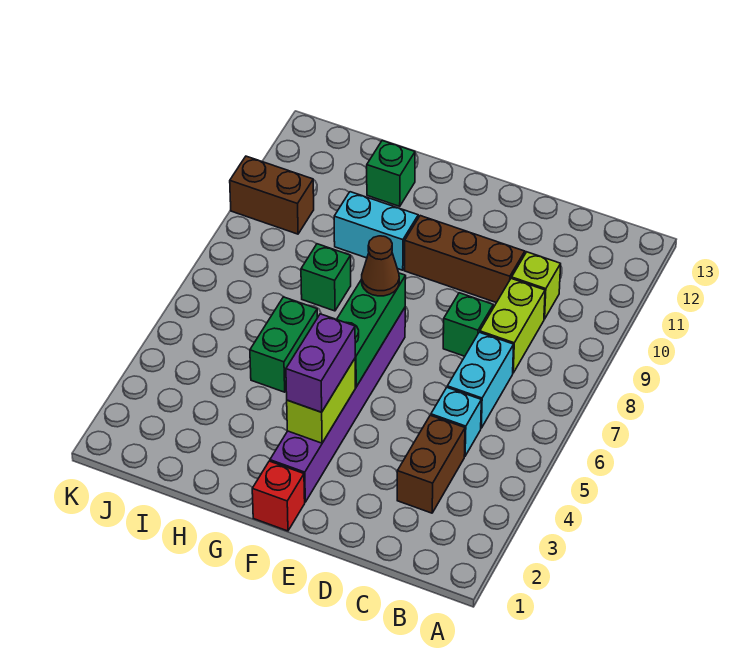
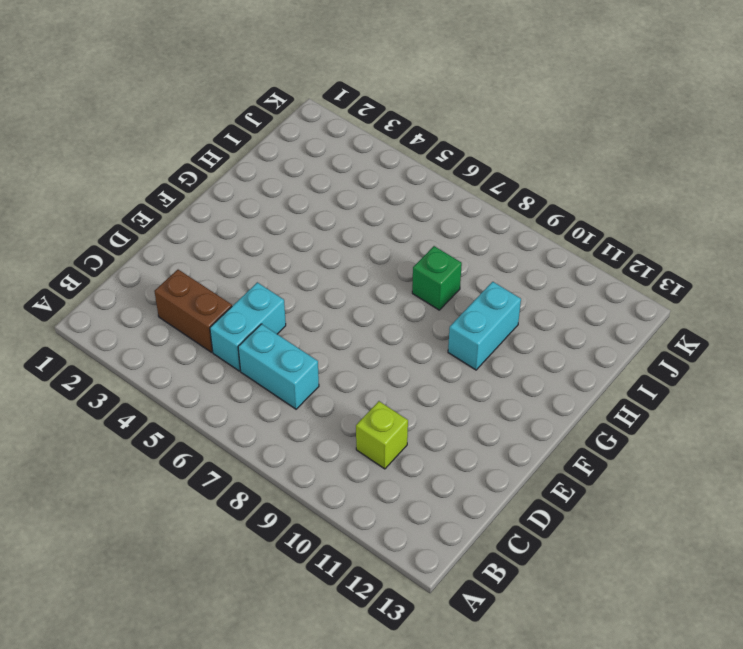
cyan 1x2 brick [210,282,286,371] -> cyan 1x1 brick [431,388,481,456]
none -> lime 1x2 brick [480,278,545,373]
none -> green 1x1 brick [443,293,493,356]
none -> brown 1x3 brick [404,216,525,303]

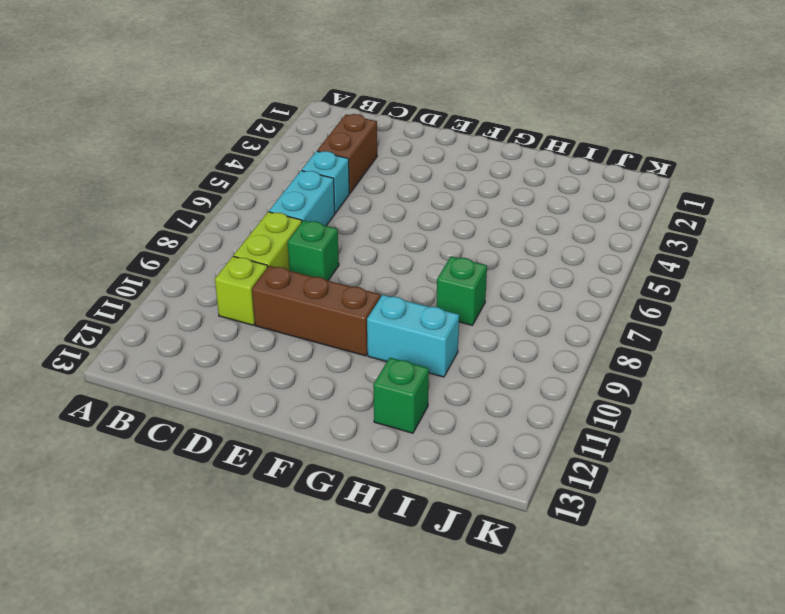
none -> red 1x1 brick [252,461,305,531]
none -> purple 1x6 brick [270,308,405,502]
none -> green 1x2 brick [250,297,317,392]

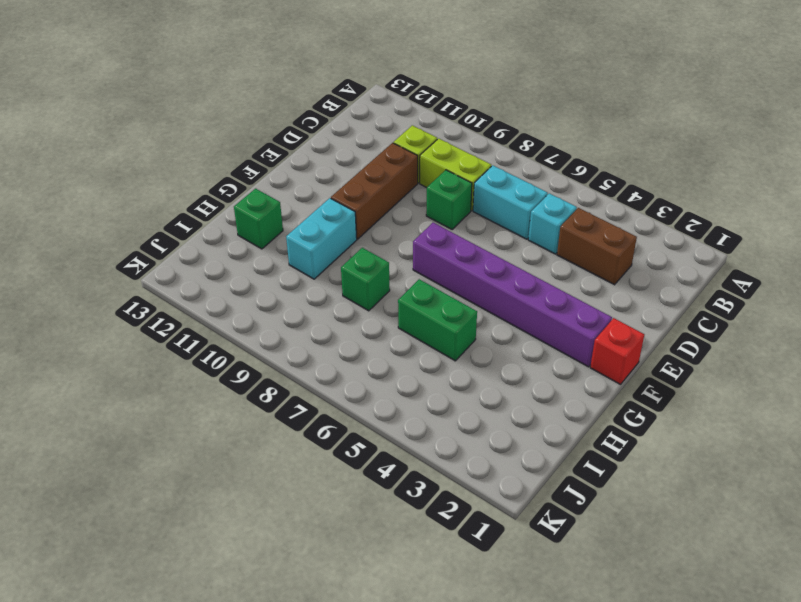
none -> brown 1x2 brick [230,156,314,234]
none -> lime 1x2 brick [287,359,355,443]
none -> green 1x3 brick [337,273,406,387]

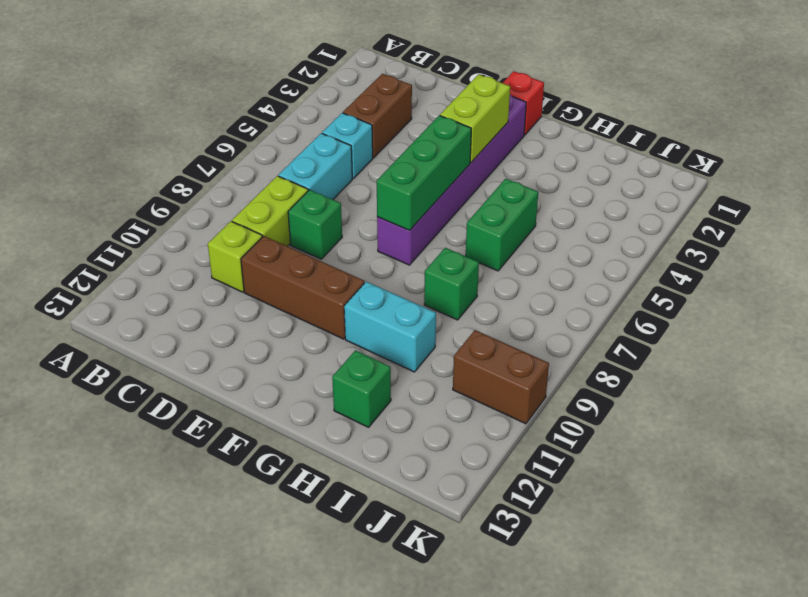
none -> purple 1x2 brick [286,314,355,412]
none -> brown 1x1 cone [362,236,399,296]

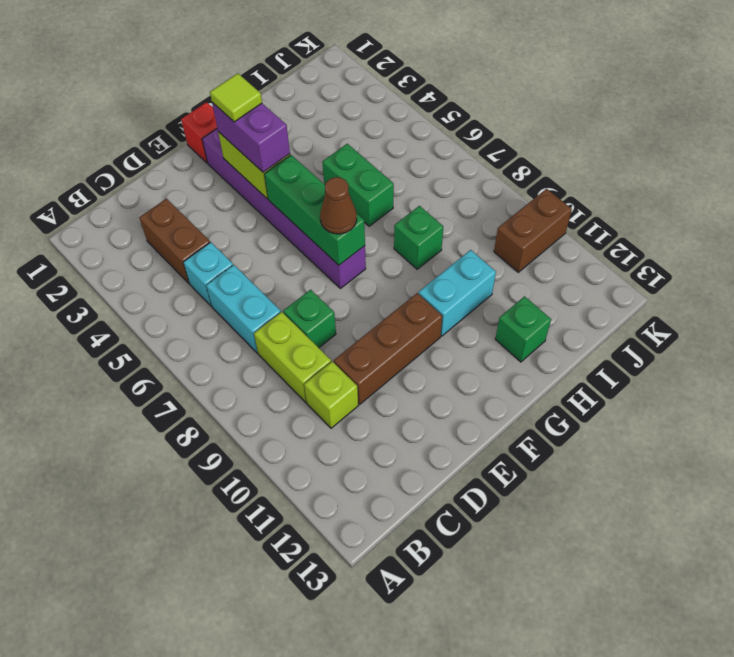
lime 1x1 tile [210,73,262,122] -> none

